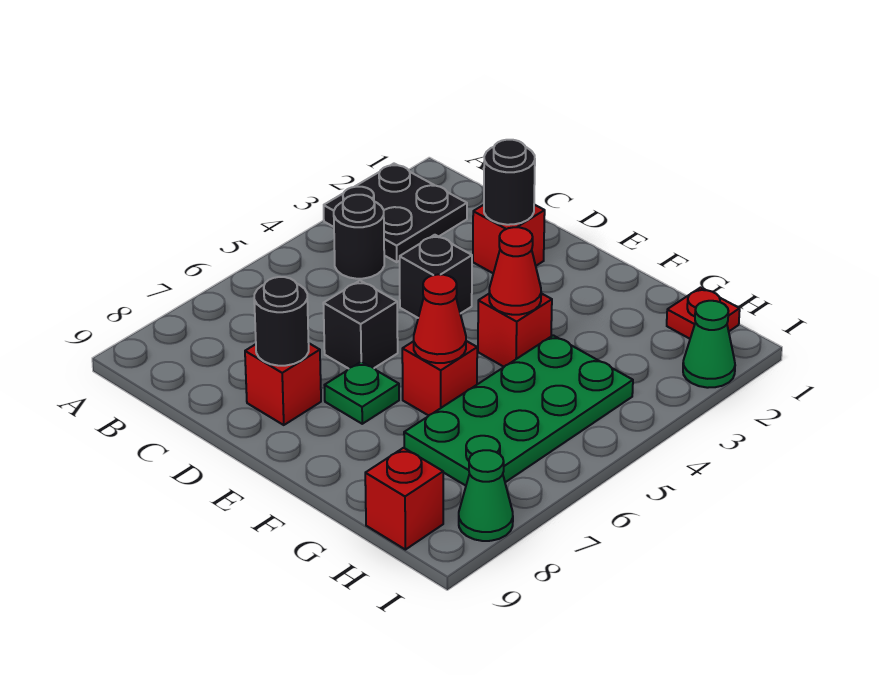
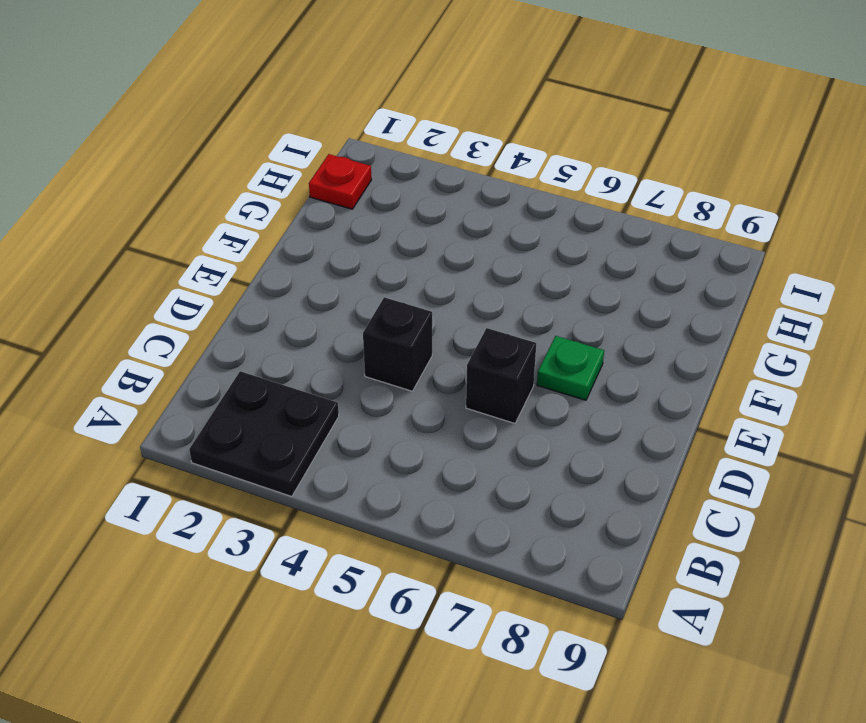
none -> black 1x1 round brick [334,195,384,279]
none -> red 1x1 brick [473,205,545,273]
none -> red 1x1 brick [245,343,321,425]

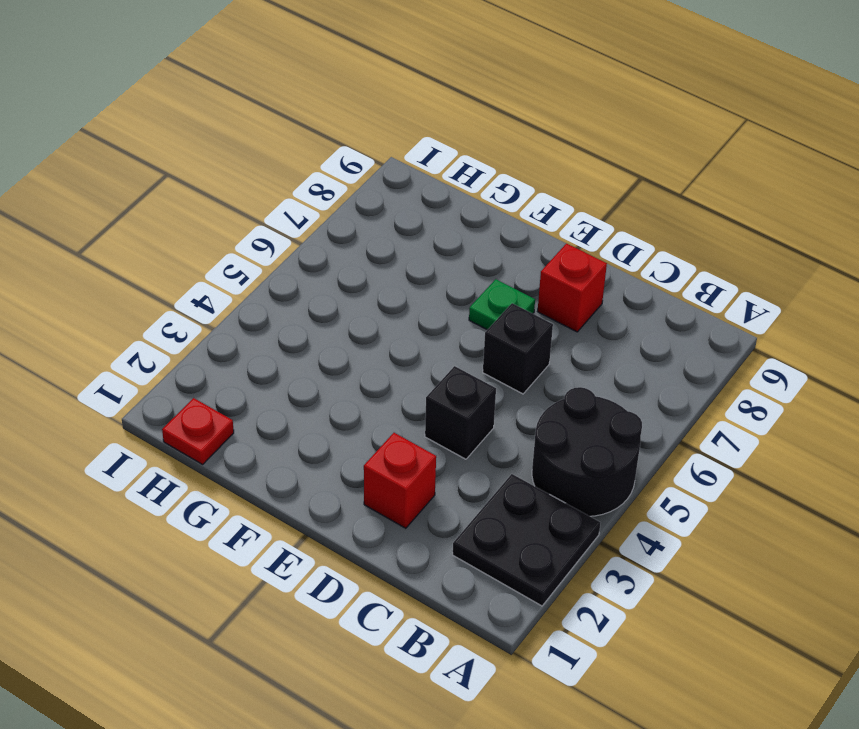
black 2x2 round brick [532,387,642,516] -> black 1x1 round brick [334,195,384,279]
none -> red 1x1 brick [478,293,552,367]
none -> red 1x1 brick [402,341,477,416]
none -> green 2x4 plate [404,335,633,486]

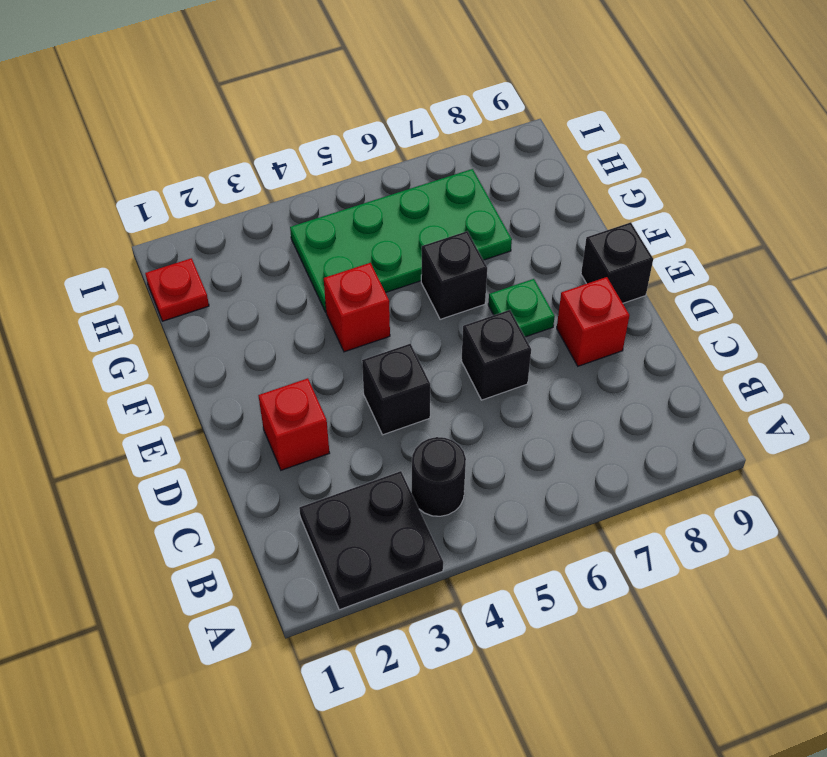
black 1x1 brick [581,222,653,303] -> none
black 1x1 brick [421,231,487,319] -> red 1x1 brick [402,341,477,416]
none -> red 1x1 brick [365,448,443,550]
none -> green 1x1 cone [683,301,735,388]
none -> green 1x1 cone [459,450,513,541]

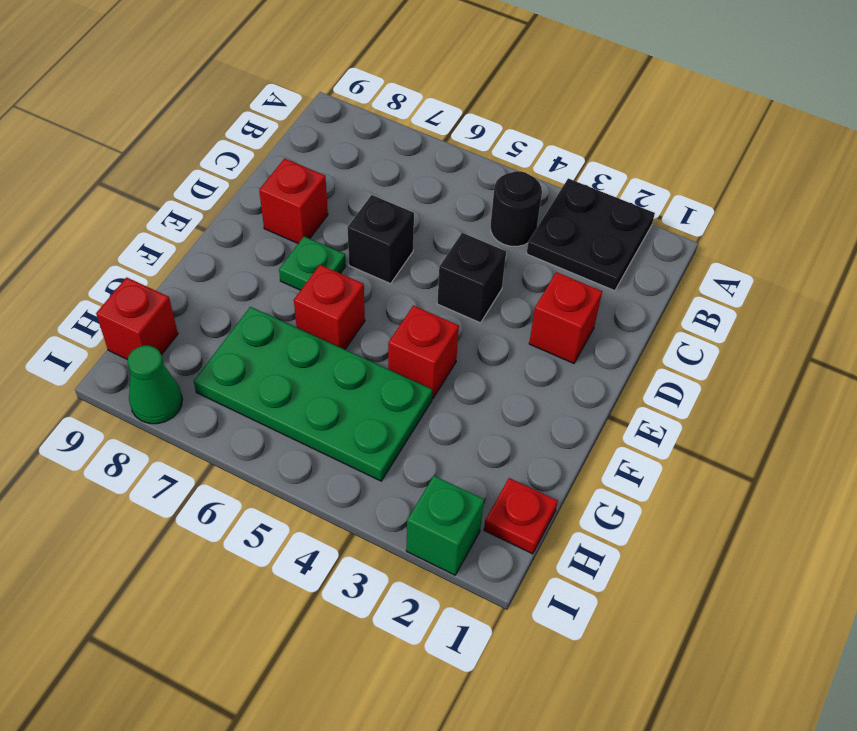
green 1x1 brick [406,476,484,575] -> green 1x1 cone [683,301,735,388]
none -> black 1x1 round brick [484,140,535,225]
none -> black 1x1 round brick [254,277,309,366]
none -> red 1x1 cone [489,227,541,315]

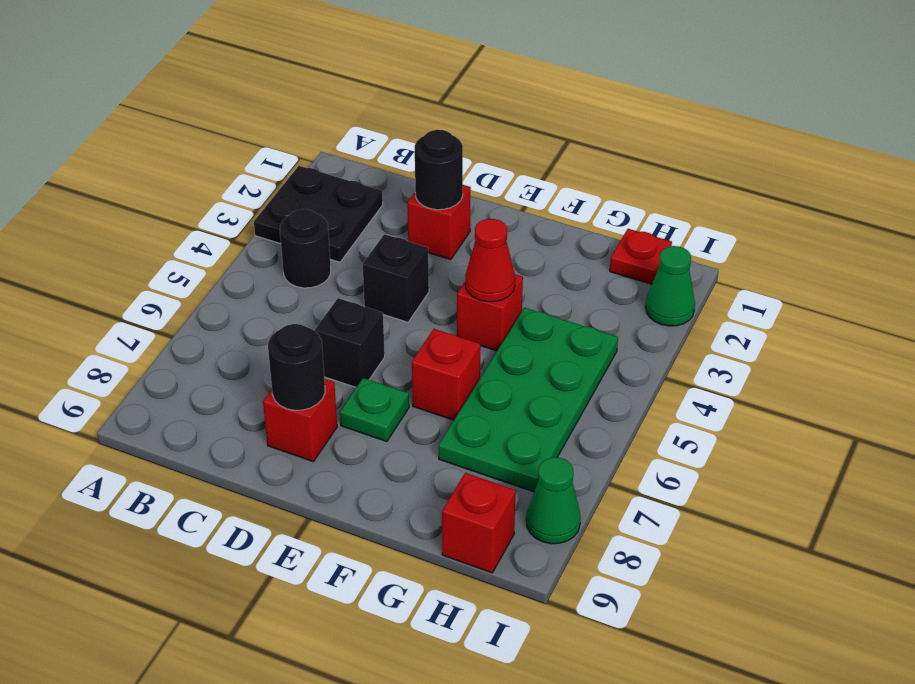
none -> red 1x1 cone [414,274,466,363]

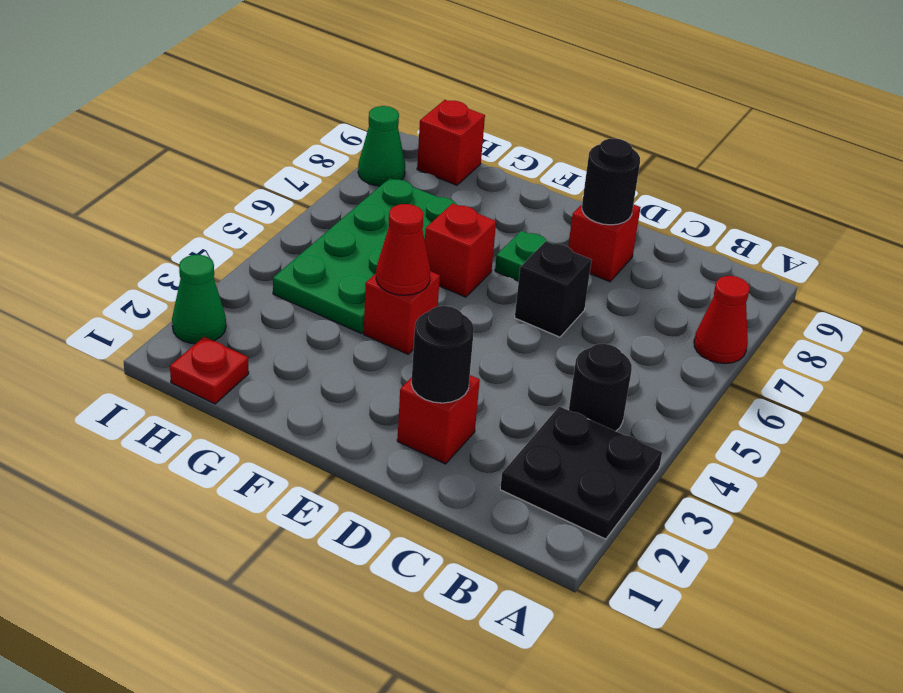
red 1x1 cone [694,276,750,364] -> red 1x1 cone moved to [414,274,466,363]
none -> black 1x1 brick [400,235,472,318]

